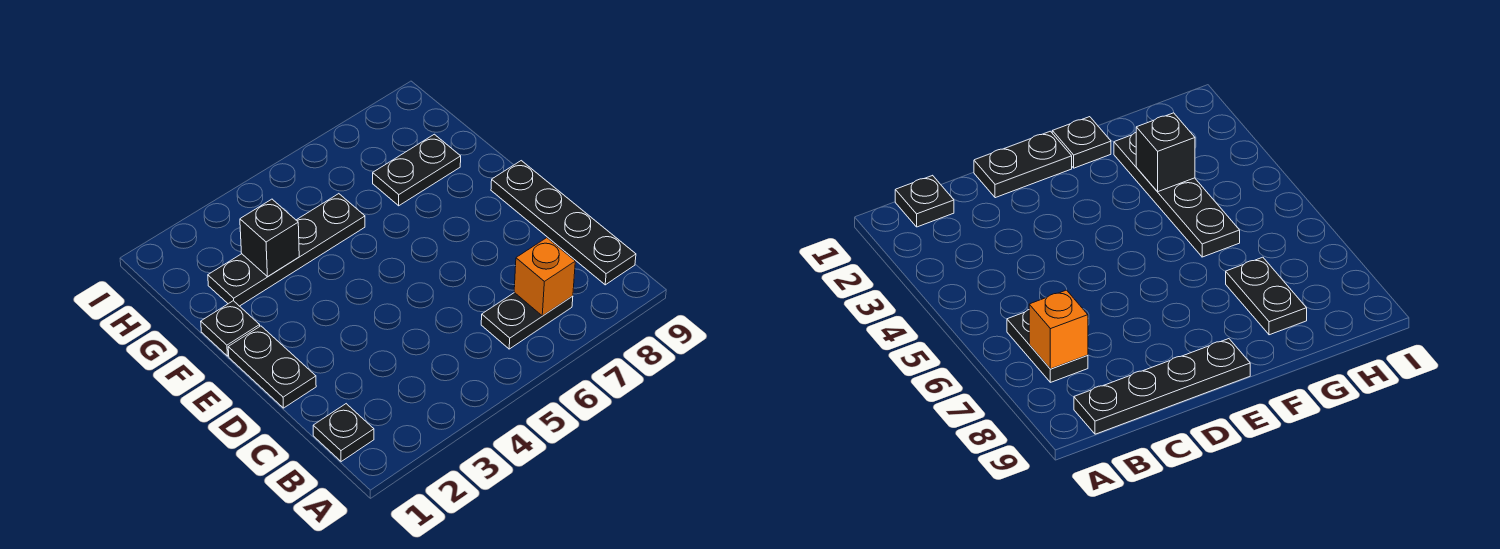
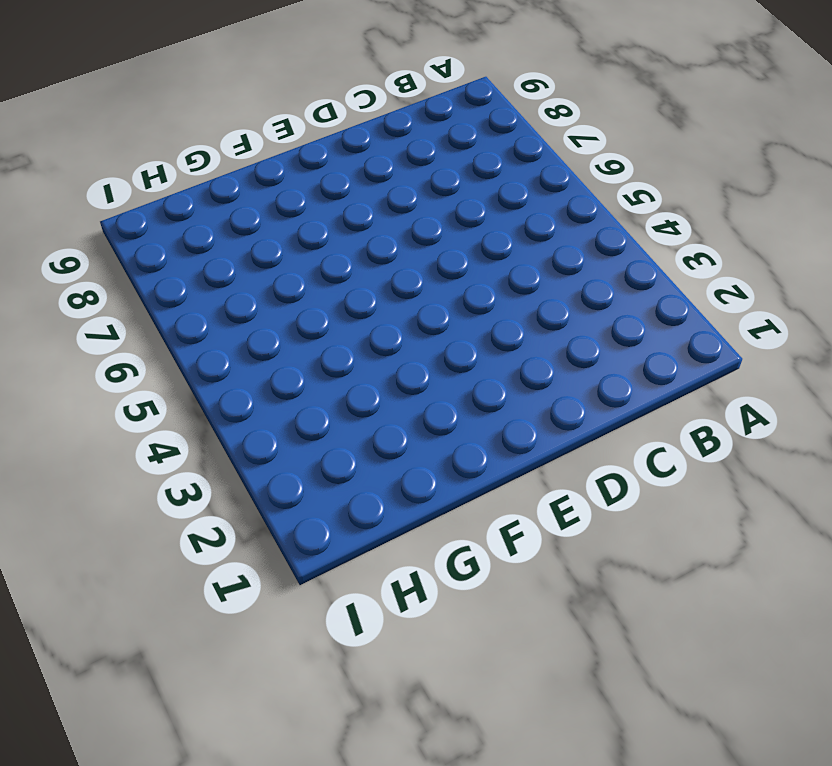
none -> black 1x1 plate [313,404,374,462]
none -> black 1x2 plate [481,293,573,349]

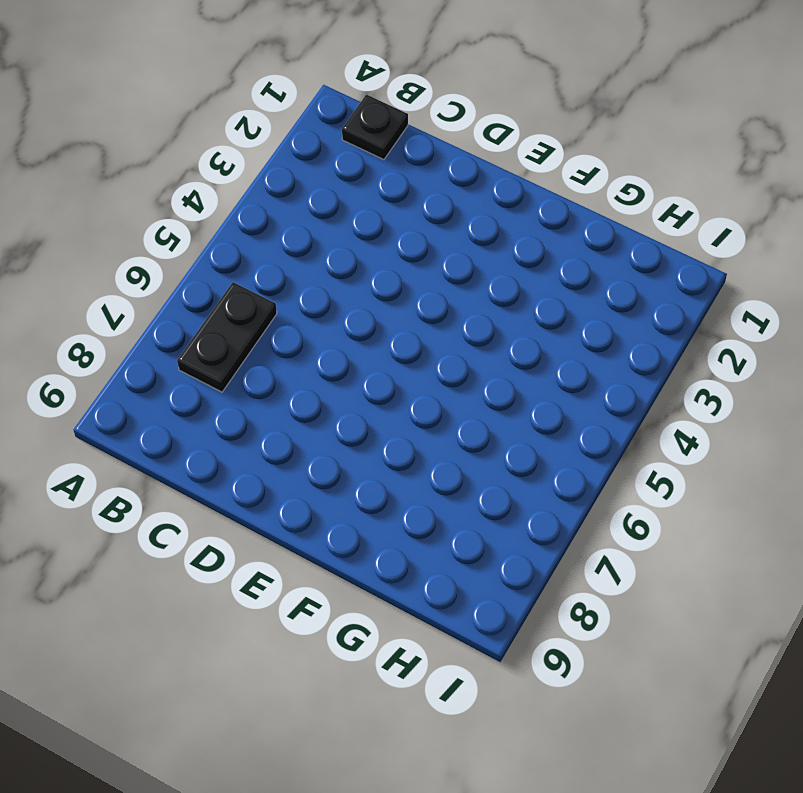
none -> black 1x4 plate [491,161,636,285]
none -> black 1x2 plate [228,326,316,408]

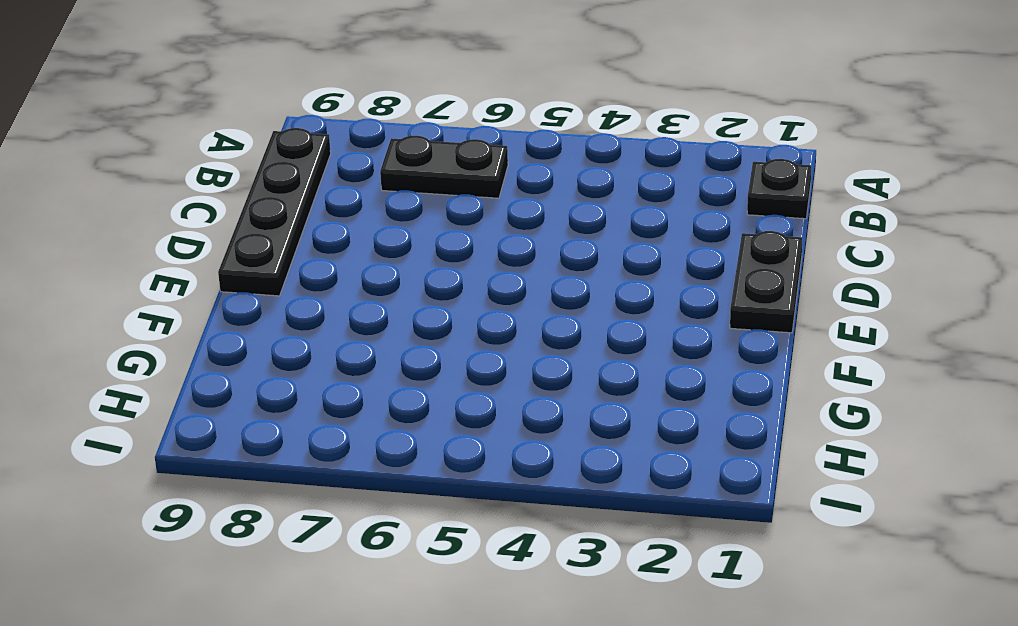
none -> black 1x1 plate [201,301,260,356]
none -> black 1x4 plate [208,194,365,306]

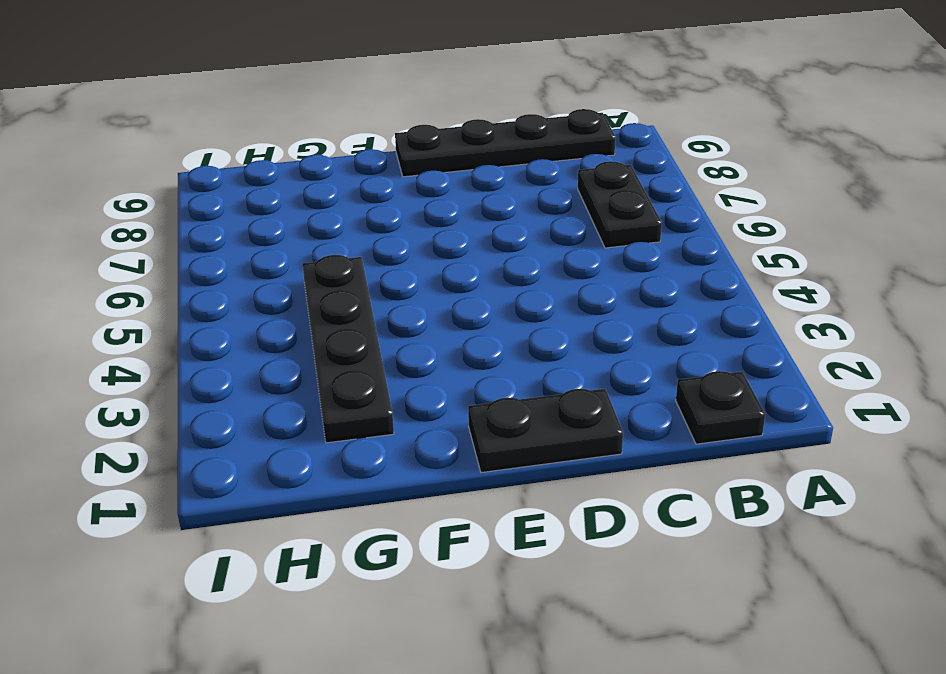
none -> black 1x1 plate [201,301,260,356]
none -> black 1x2 plate [373,134,461,206]

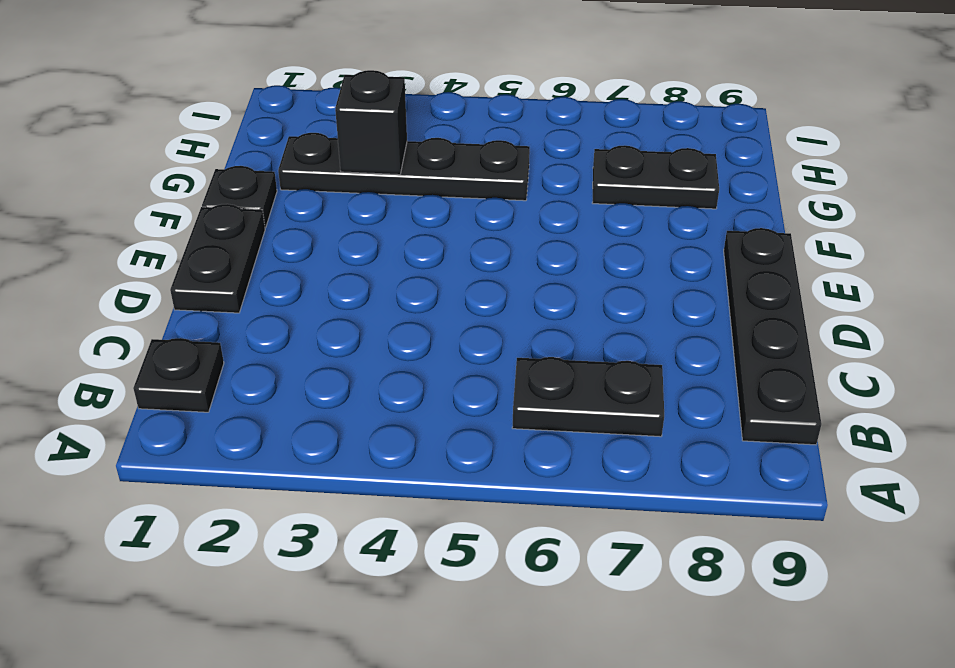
none -> orange 1x1 brick [514,238,575,316]

